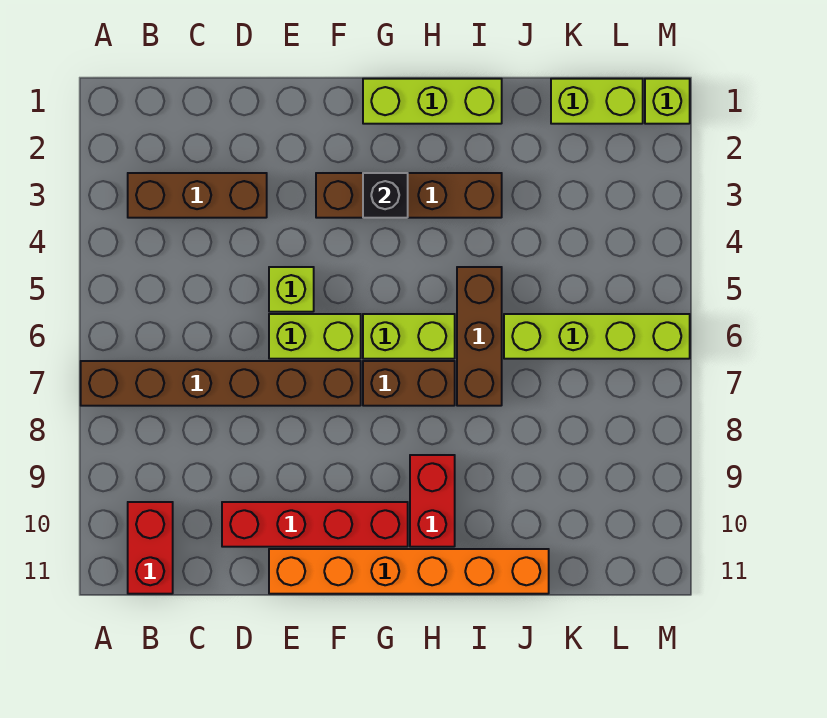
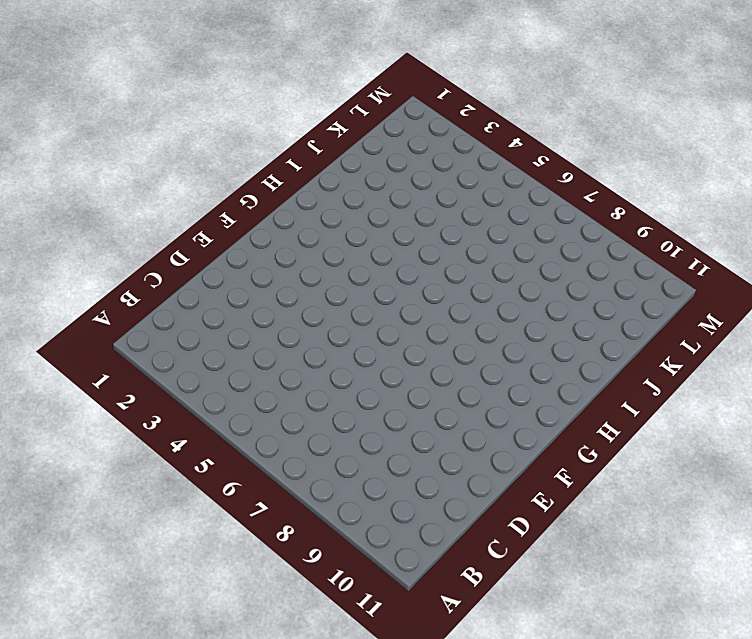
none -> brown 1x6 brick [81,361,361,406]
none -> brown 1x3 brick [128,173,267,218]
none -> red 1x2 brick [128,502,173,594]

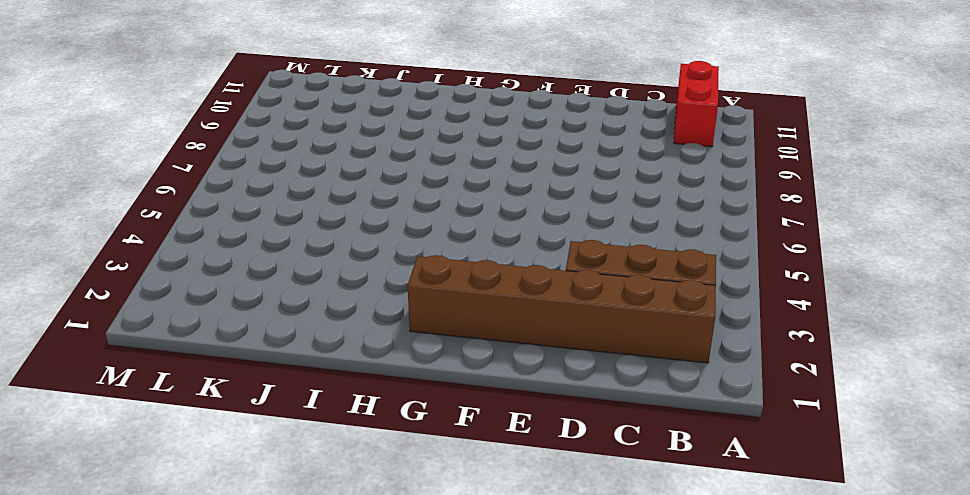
brown 1x6 brick [407,255,716,363] -> brown 1x6 brick moved to [81,361,361,406]
none -> red 1x4 brick [222,502,408,547]
none -> lime 1x1 brick [269,267,314,312]
none -> lime 1x2 brick [269,314,361,359]

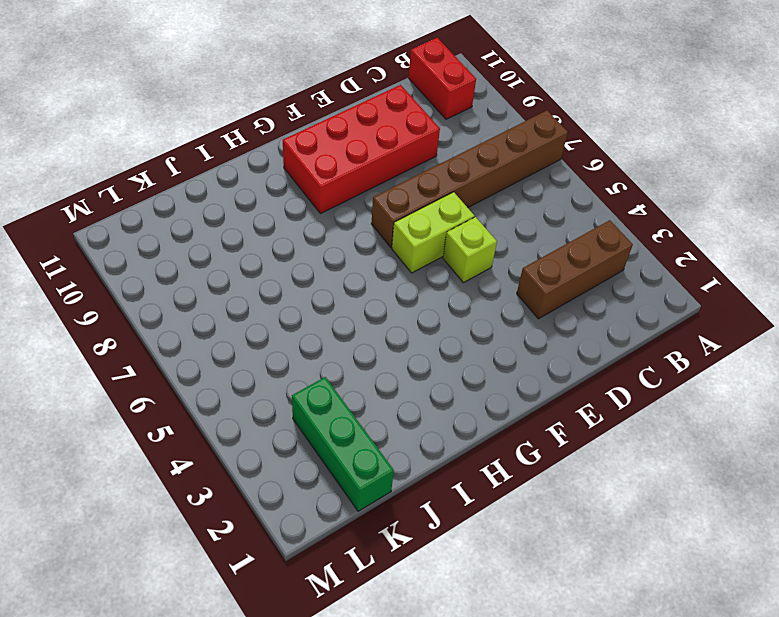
red 2x4 brick [283,85,440,214] -> red 1x4 brick [222,502,408,547]
green 1x3 brick [292,377,394,511] -> lime 1x2 brick [551,79,643,124]
none -> orange 1x6 brick [269,549,549,594]
none -> brown 1x4 brick [316,173,502,218]
none -> lime 1x3 brick [363,79,502,124]

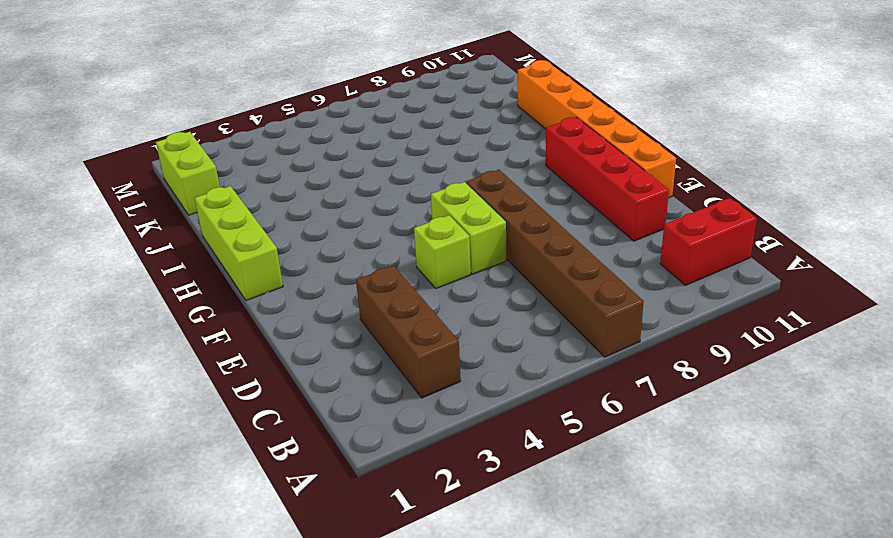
none -> brown 1x4 brick [316,173,502,218]
none -> lime 1x2 brick [363,314,455,359]
none -> brown 1x2 brick [363,361,455,406]

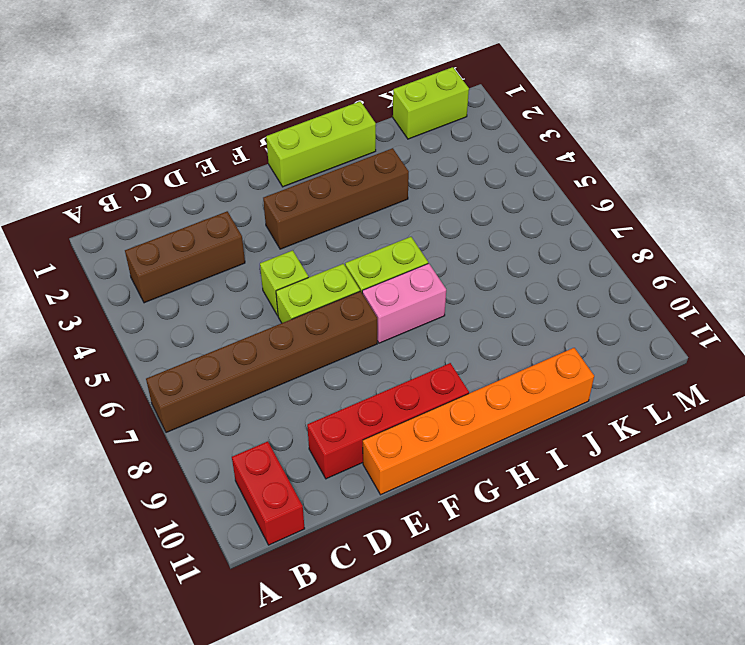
pink 1x2 brick [362,263,446,343] -> brown 1x2 brick [363,361,455,406]
none -> red 1x2 brick [410,455,455,547]
none -> brown 1x3 brick [457,267,502,406]
none -> lime 1x4 brick [504,314,690,359]

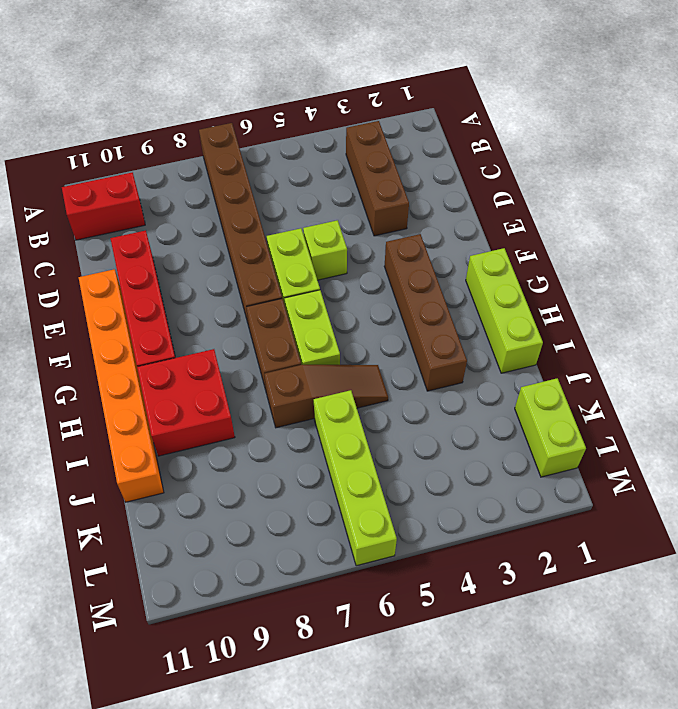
red 2x2 brick [137,349,235,456] -> red 1x2 brick [410,455,455,547]
brown 1x3 slope [264,365,388,428] -> brown 1x3 brick [457,267,502,406]
none -> lime 1x1 brick [645,79,690,124]
none -> black 1x1 brick [363,173,408,218]

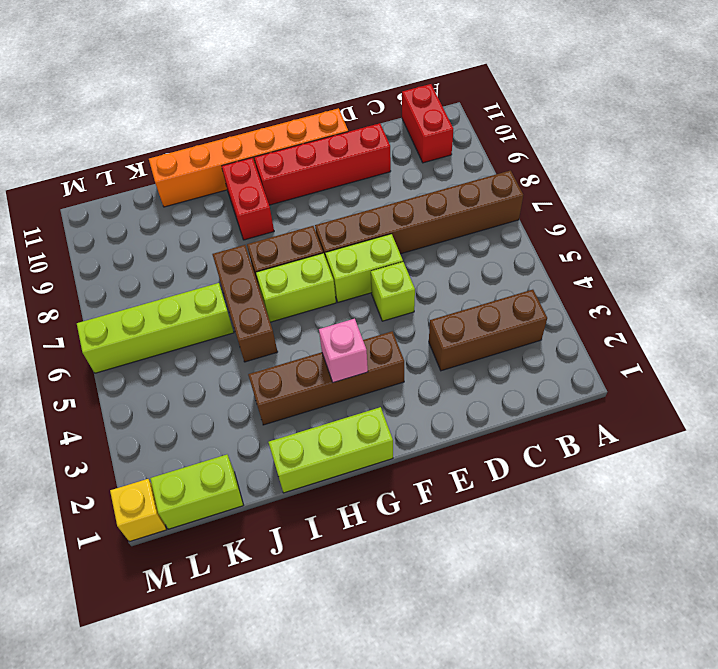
pink 1x1 brick [319,319,368,383] -> black 1x1 brick [363,173,408,218]
yellow 1x1 brick [110,479,166,542] -> lime 1x1 brick [645,79,690,124]

